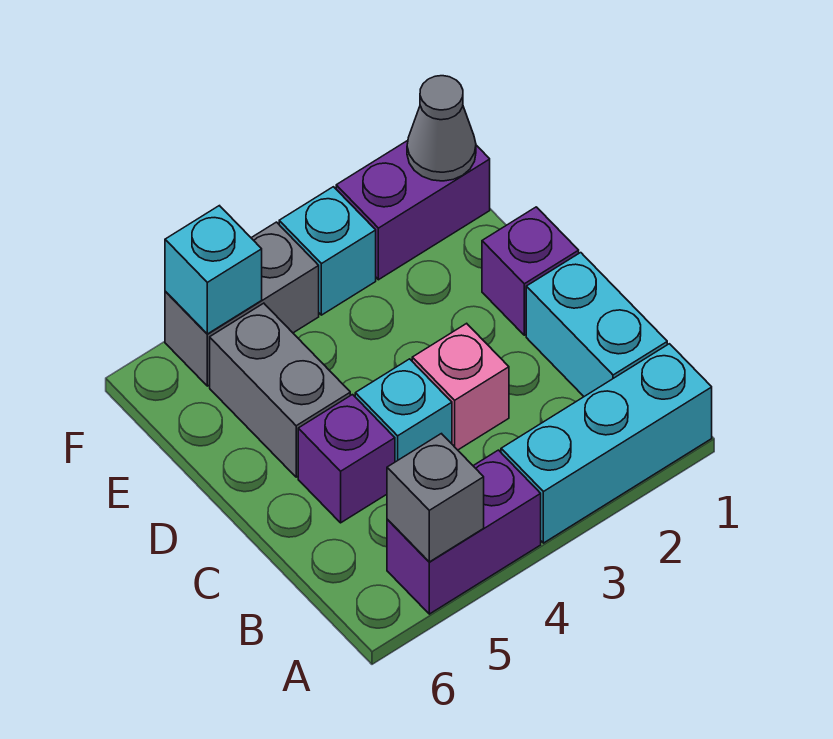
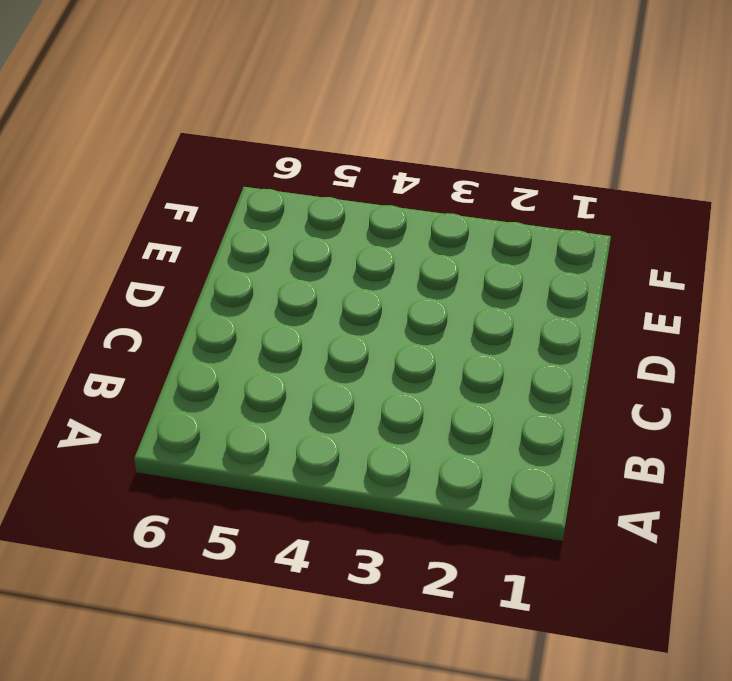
none -> cyan 1x3 brick [501,344,712,543]
none -> purple 1x2 brick [387,450,541,614]
none -> cyan 1x2 brick [526,253,667,396]

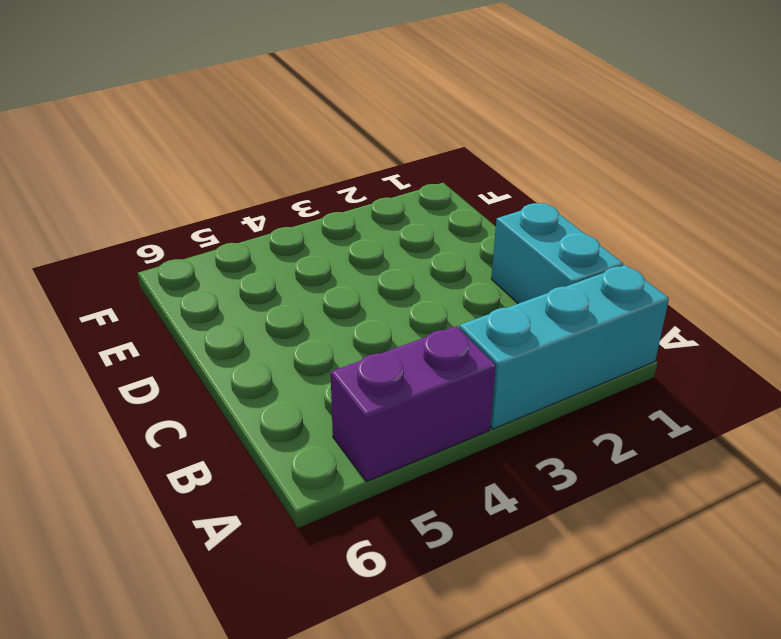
none -> pink 1x1 brick [412,323,509,450]
none -> cyan 1x1 brick [355,359,452,462]
none -> purple 1x1 brick [298,395,395,523]

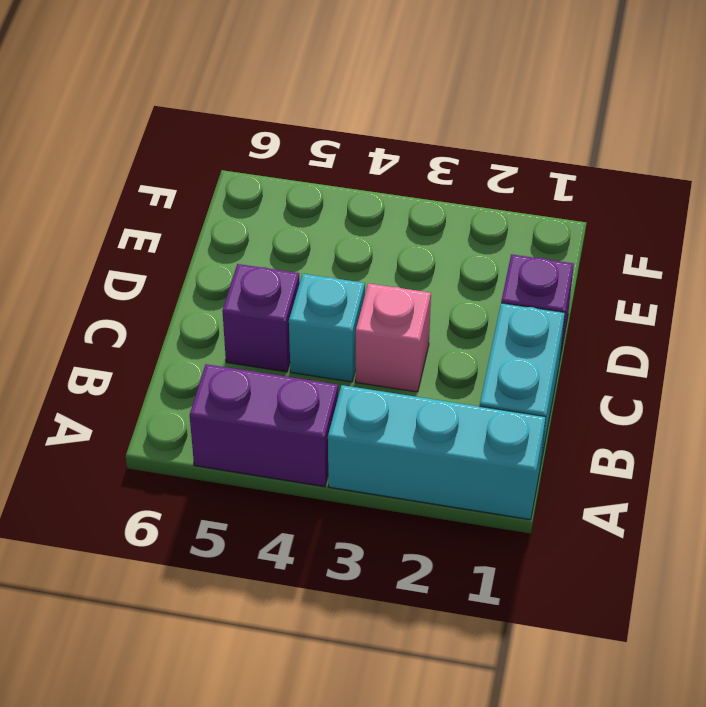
none -> grey 1x2 brick [210,303,350,477]
none -> purple 1x2 brick [336,141,490,280]
none -> cyan 1x1 brick [279,187,376,315]

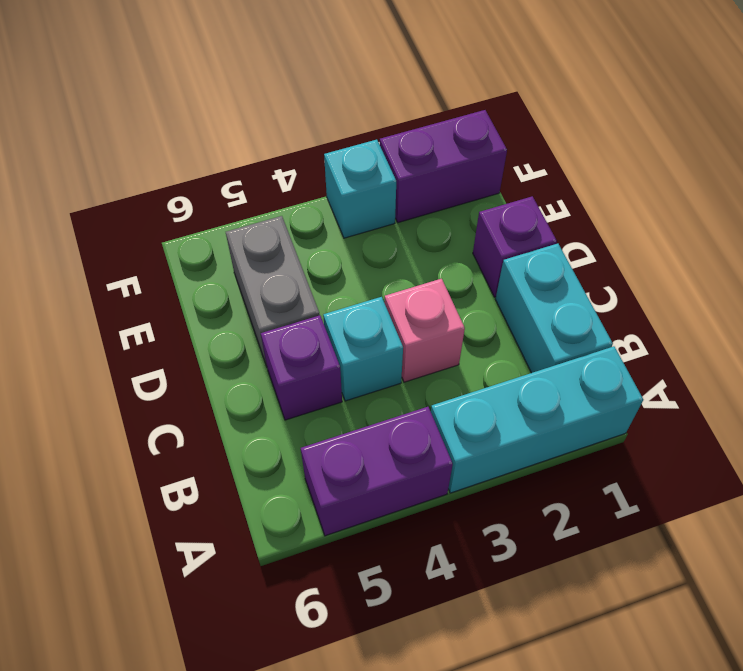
none -> grey 1x2 brick [165,222,319,386]
none -> grey 1x1 brick [387,434,484,562]
none -> grey 1x1 cone [407,76,476,181]

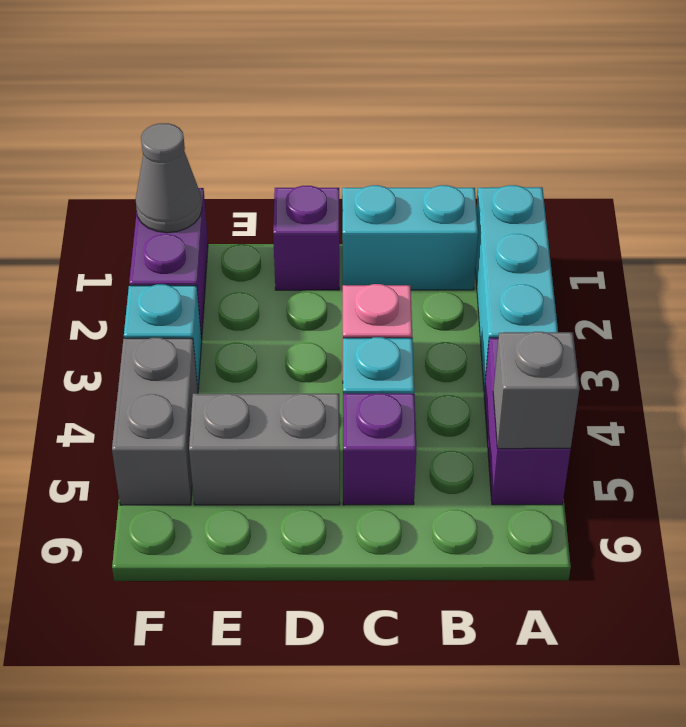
none -> cyan 1x1 brick [165,206,262,334]

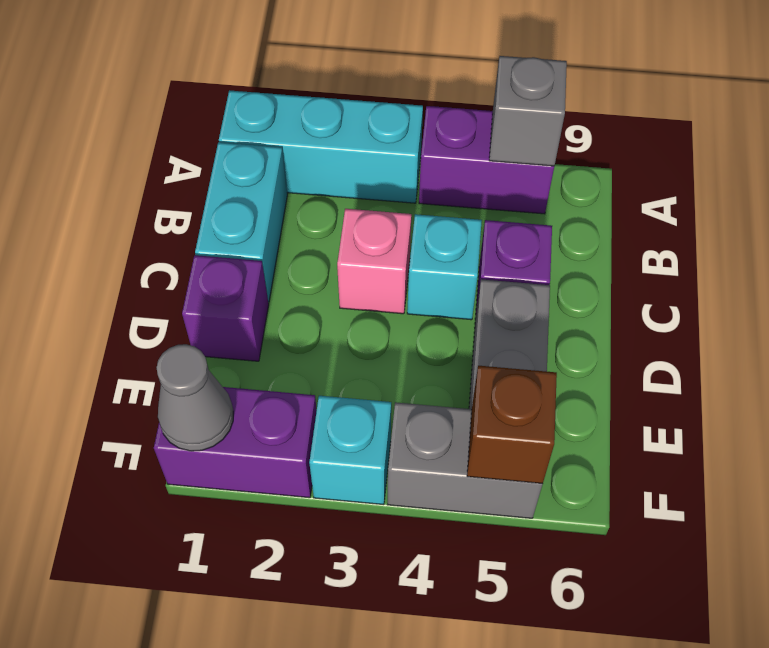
brown 1x1 brick [467,366,557,484] -> cyan 1x1 brick [165,206,262,334]

